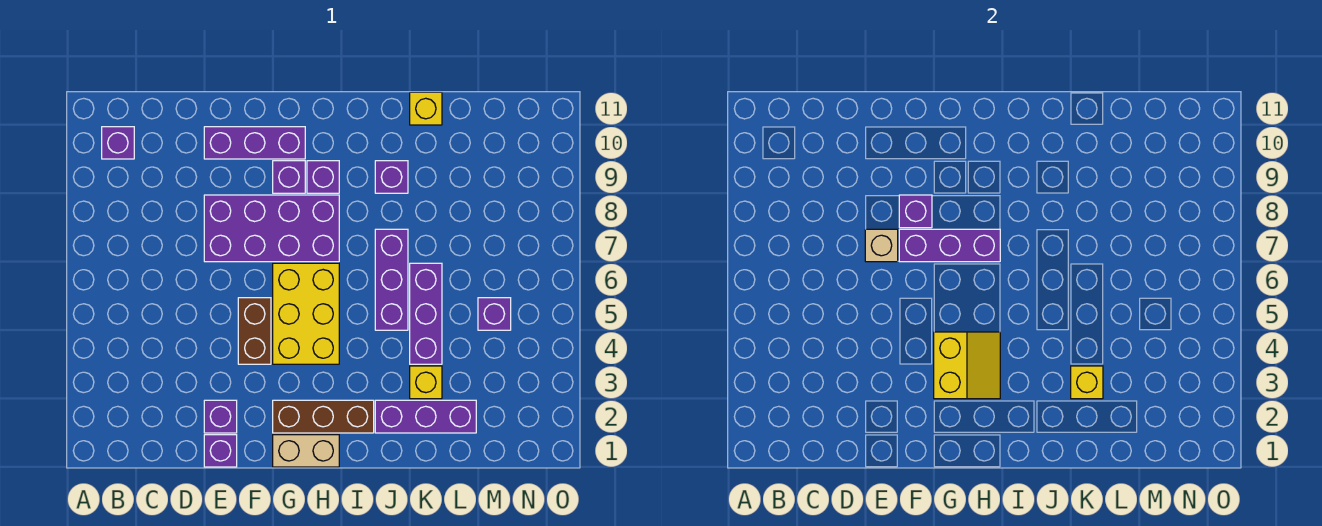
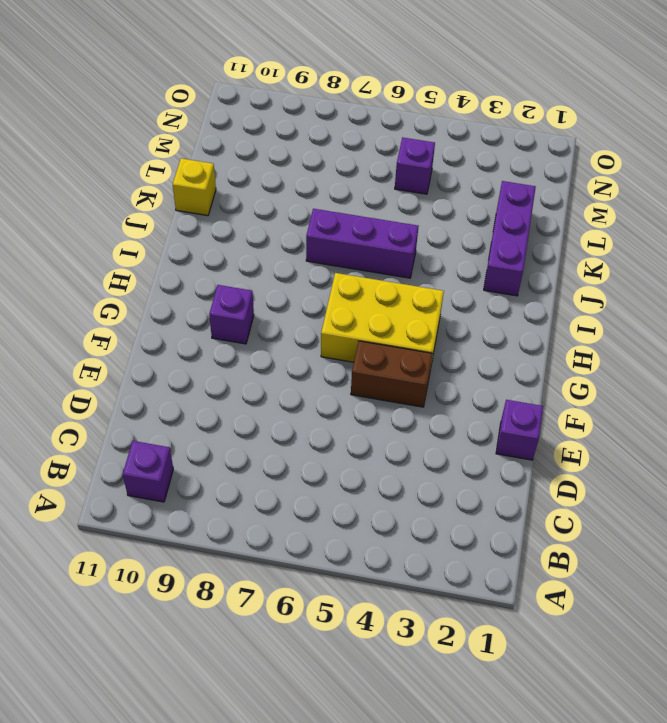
none -> purple 1x1 brick [204,400,237,433]
none -> purple 2x4 brick [204,195,339,262]
none -> purple 1x3 brick [204,127,305,159]

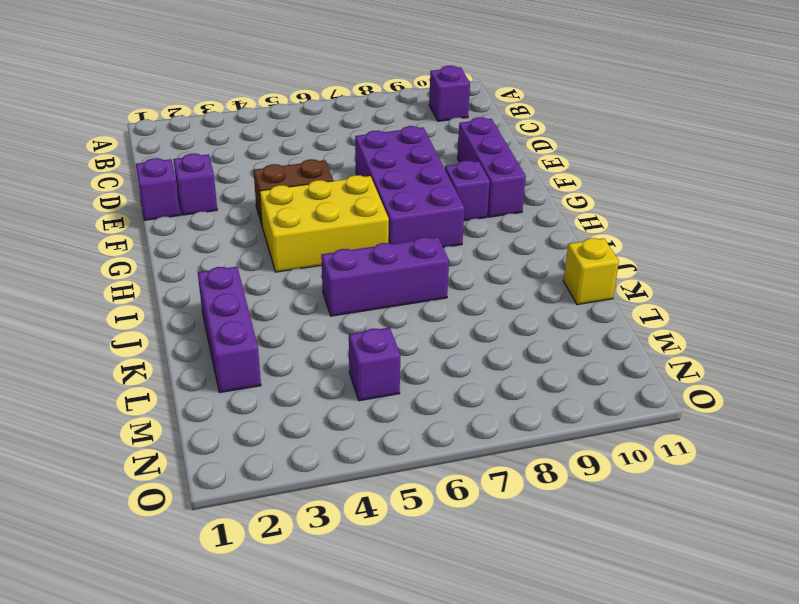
none -> tan 1x2 brick [273,435,339,467]
none -> brown 1x3 brick [273,400,374,433]
none -> purple 1x1 brick [307,161,339,193]

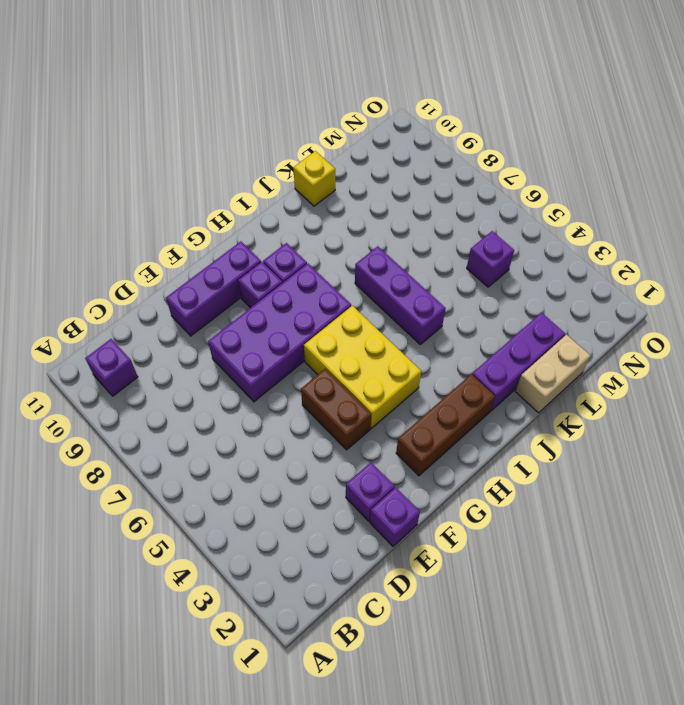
tan 1x2 brick [515,334,591,413] -> tan 1x2 brick moved to [273,435,339,467]
none -> purple 1x1 brick [375,161,408,193]
none -> yellow 1x1 brick [410,366,442,399]
none -> purple 1x3 brick [410,263,442,364]

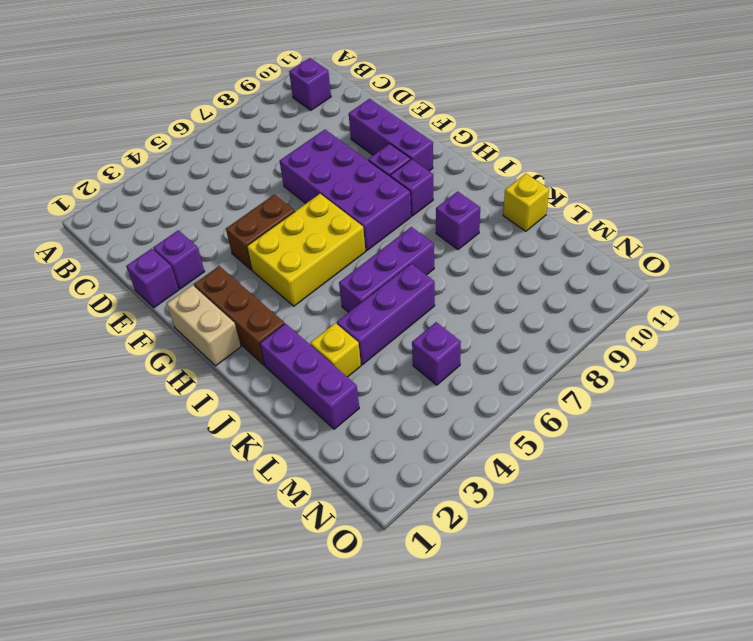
none -> tan 1x1 brick [865,229,898,262]
none -> purple 1x3 brick [899,229,1000,262]
none -> purple 1x1 brick [899,195,932,228]

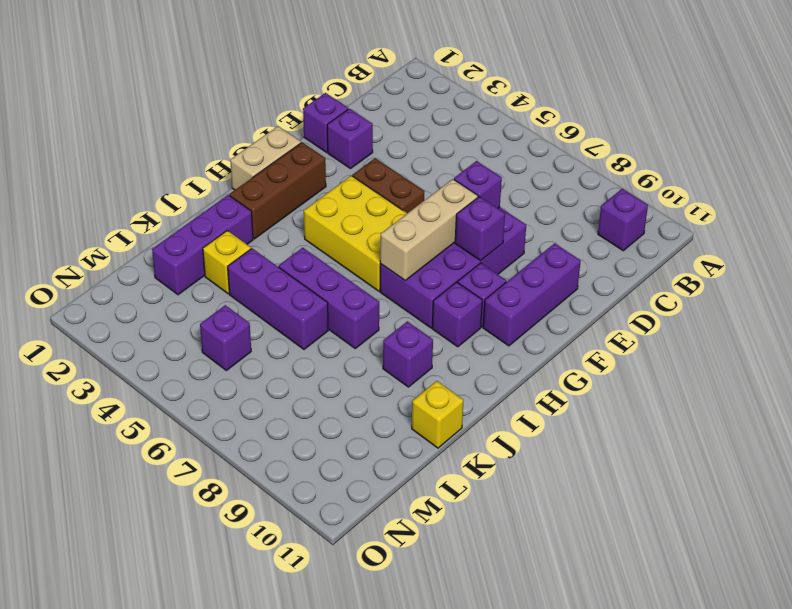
purple 1x1 brick [454,161,502,208] -> tan 1x1 brick [865,229,898,262]
tan 1x3 brick [380,179,478,280] -> purple 1x3 brick [899,229,1000,262]
none -> yellow 2x2 slope [934,332,1000,399]
none -> yellow 1x1 brick [1071,366,1103,399]

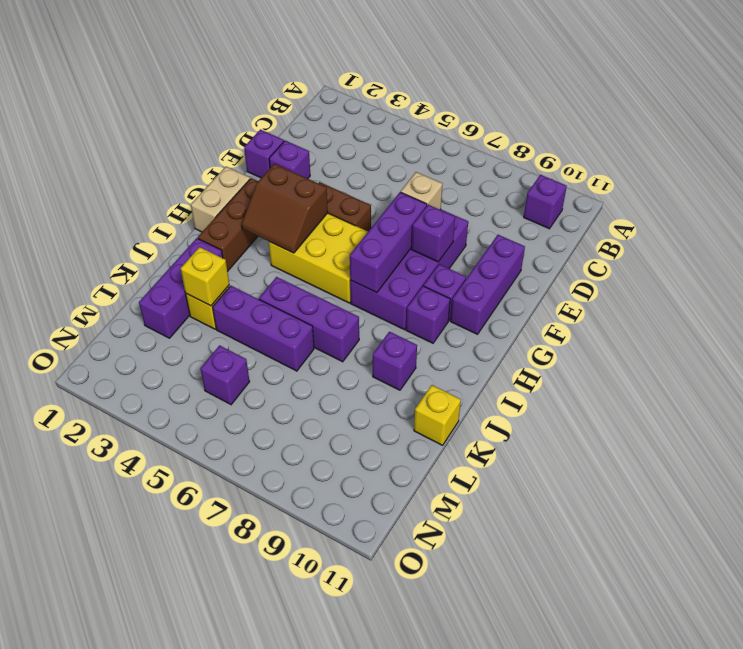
brown 2x2 slope [242,164,328,253] -> yellow 2x2 slope [934,332,1000,399]

